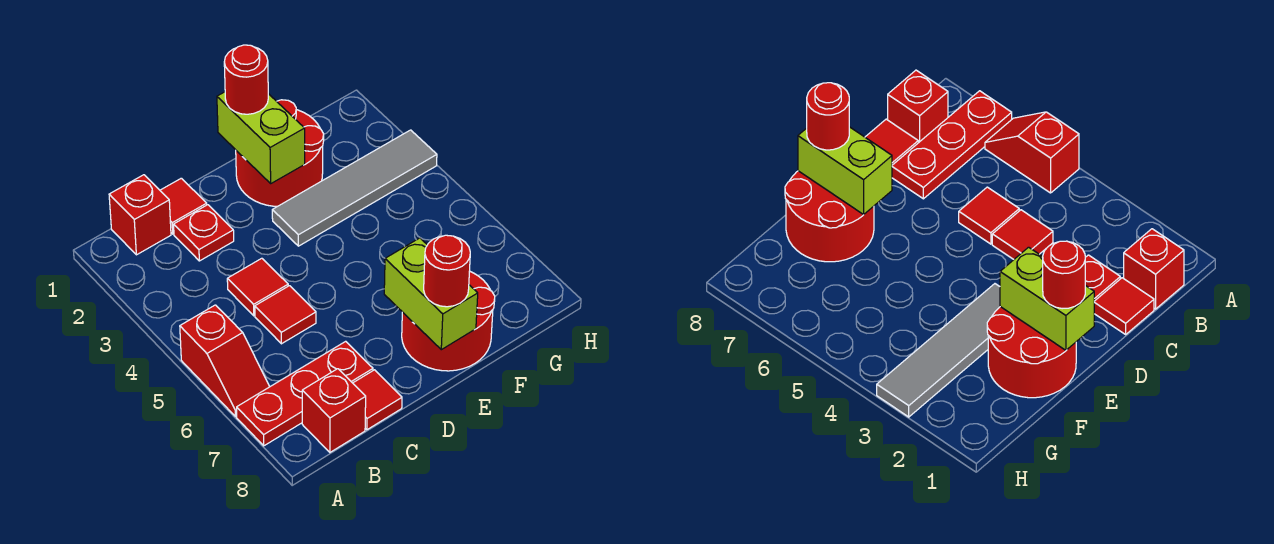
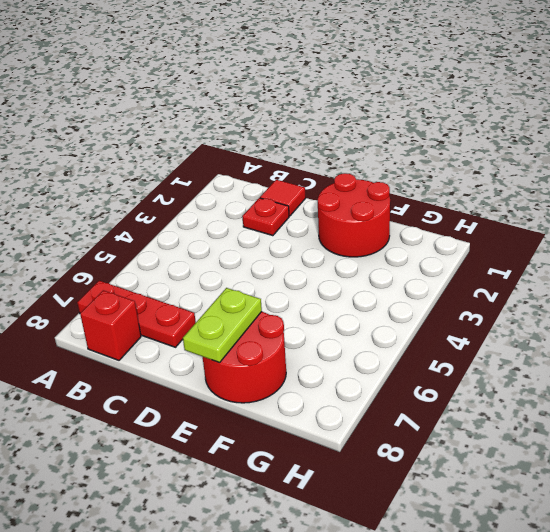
lime 1x2 plate [183,288,262,363] -> lime 1x2 brick [384,238,478,350]
none -> red 1x2 slope [180,305,270,417]
none -> red 1x1 brick [109,175,171,255]
none -> red 1x1 tile [227,258,288,316]

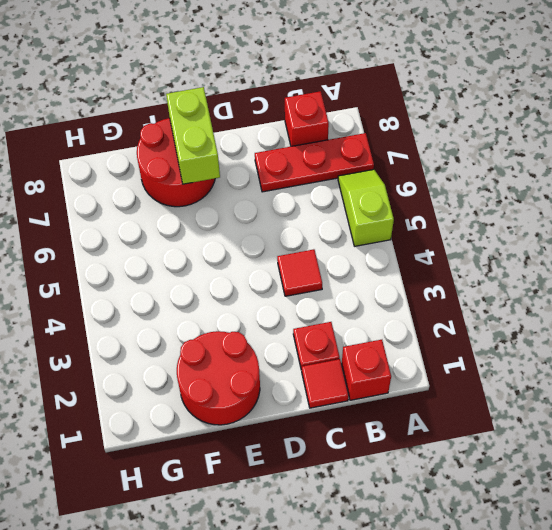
lime 1x2 slope [338,169,394,246] -> red 1x2 slope [180,305,270,417]
none -> red 1x1 tile [255,286,316,344]
none -> red 1x1 tile [353,370,402,430]
none -> grey 1x4 tile [272,130,437,246]

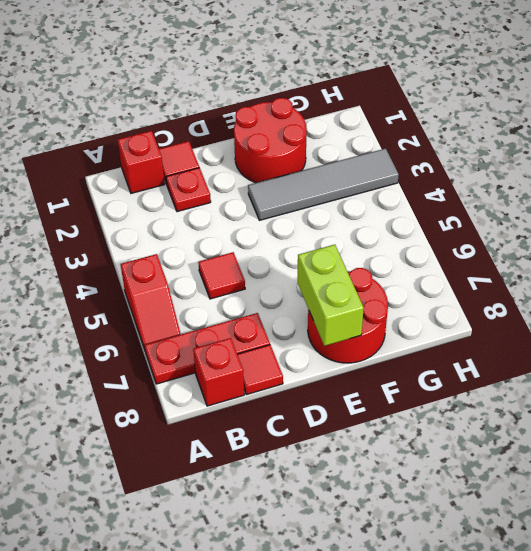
none -> red 1x1 tile [227,258,288,316]
none -> lime 1x2 brick [217,92,305,183]
none -> red 1x1 round brick [224,45,268,114]

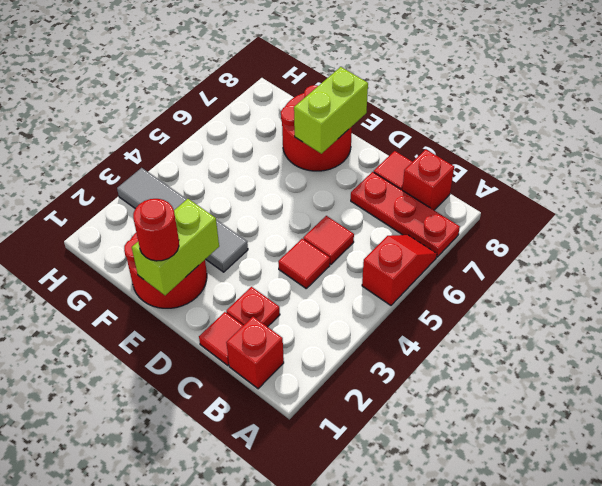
none -> red 1x1 round brick [424,235,470,307]

